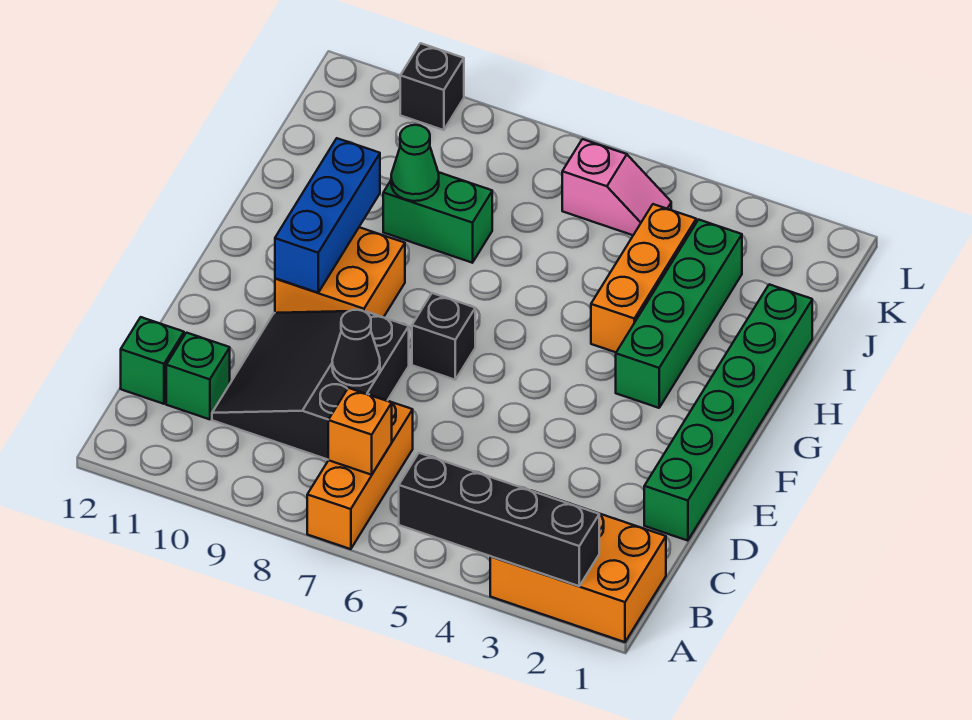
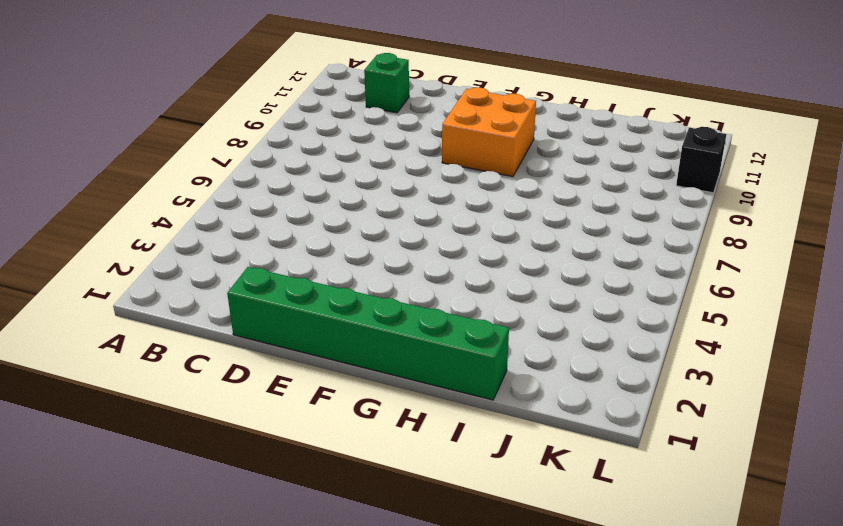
none -> orange 2x3 brick [490,491,666,642]
none -> orange 1x3 brick [307,395,413,549]
none -> black 3x3 slope [212,311,409,459]

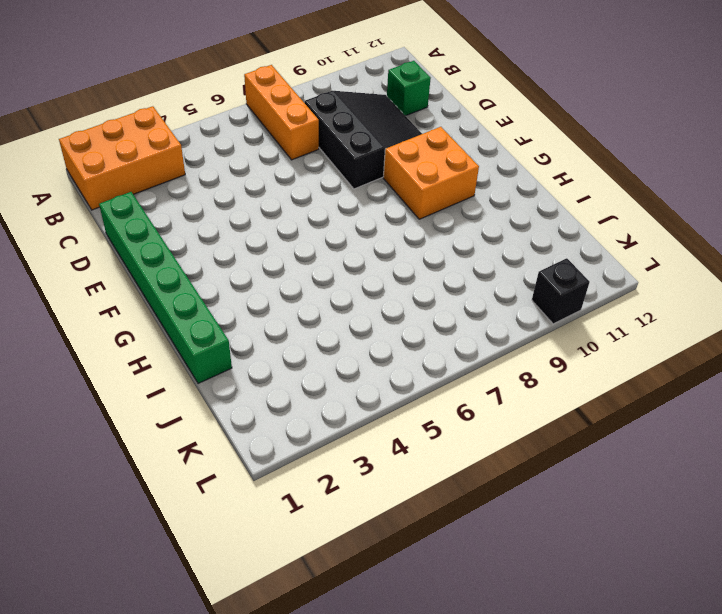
none -> green 1x1 brick [121,317,184,404]
none -> black 1x1 brick [412,293,475,380]
none -> green 1x4 brick [616,220,742,408]

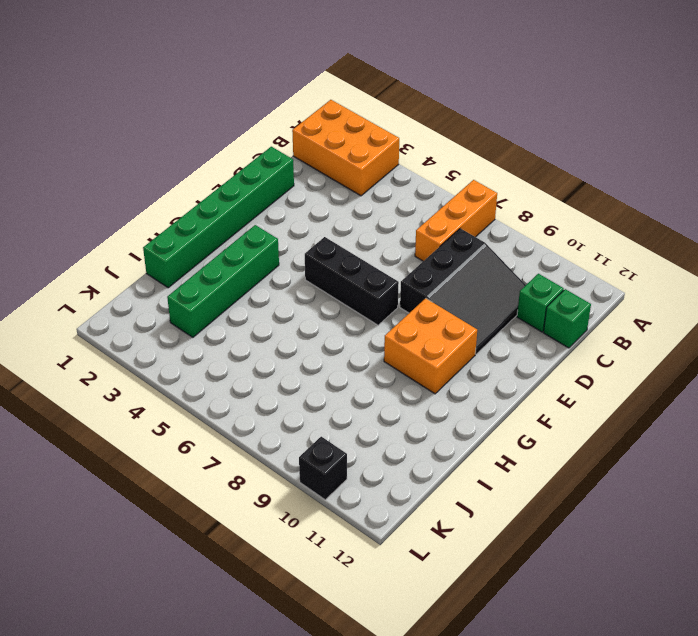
black 1x3 brick [305,237,399,325] -> black 1x1 brick [412,293,475,380]
none -> orange 1x3 brick [591,204,696,352]
none -> green 1x2 brick [383,172,492,263]
none -> pink 1x2 slope [562,139,671,235]

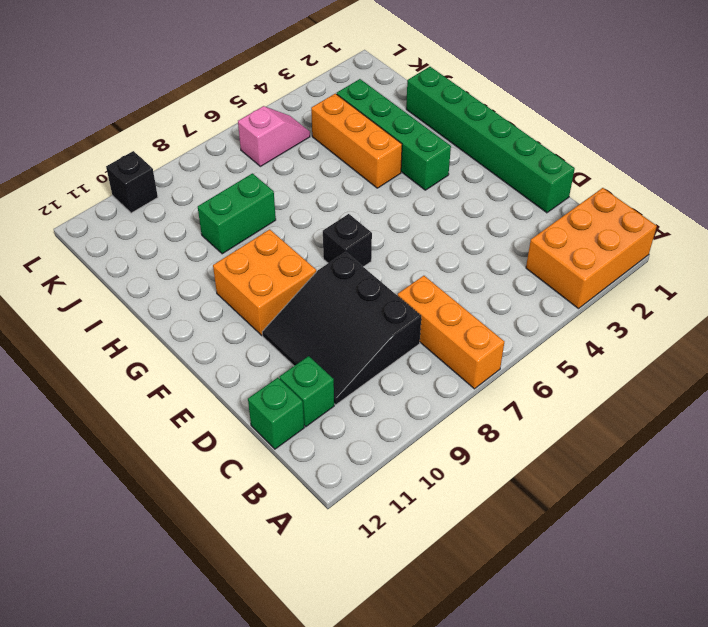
none -> black 1x4 brick [399,453,599,586]
none -> orange 1x1 brick [328,388,392,475]
none -> black 1x1 cone [332,310,380,386]

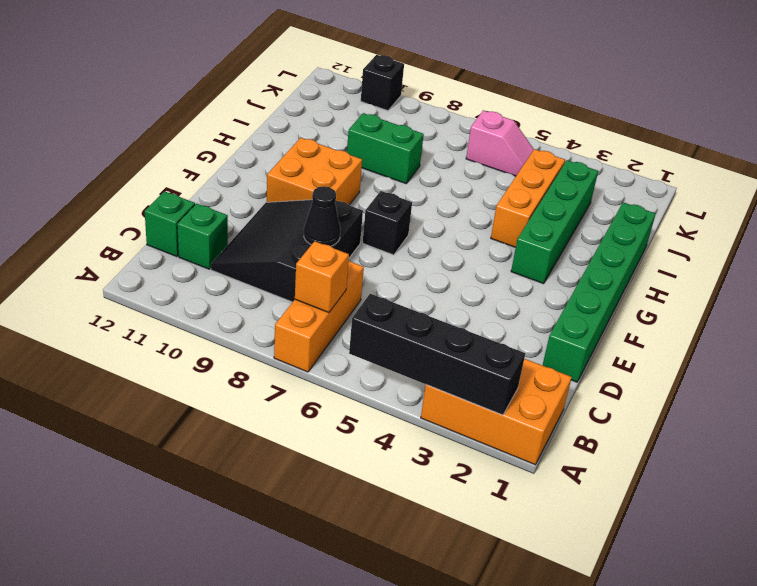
none -> blue 1x3 brick [275,138,380,293]
none -> green 1x1 cone [391,125,439,201]

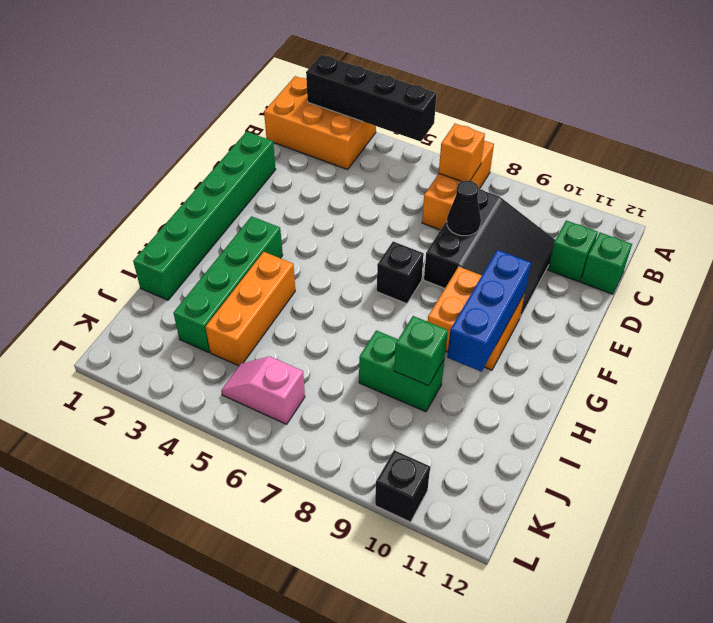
green 1x1 brick [394,316,448,386] -> green 1x1 cone [391,125,439,201]

